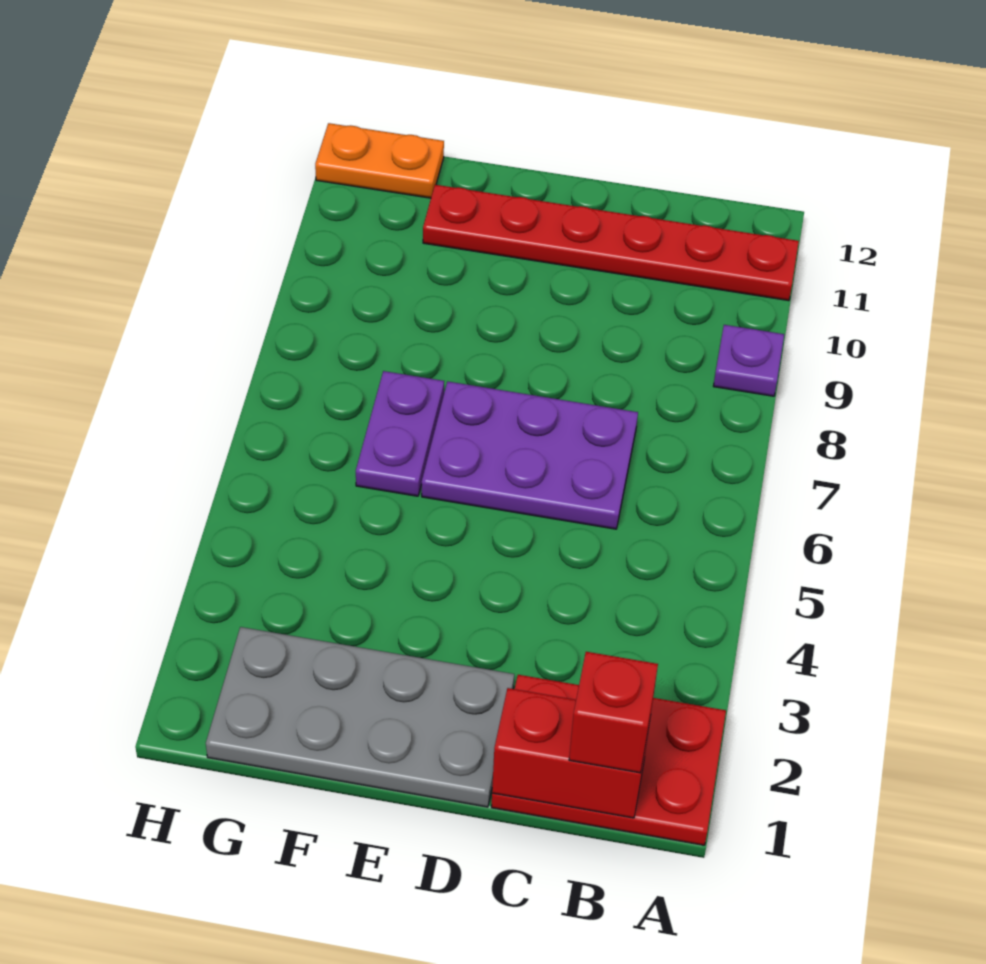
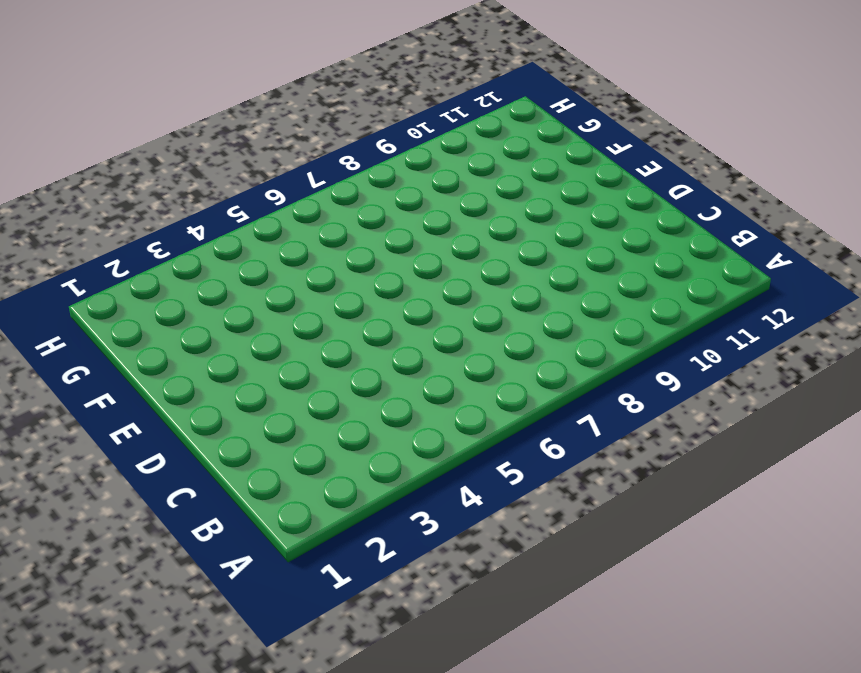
none -> red 2x3 plate [491,675,726,845]
none -> purple 1x1 plate [714,325,784,396]

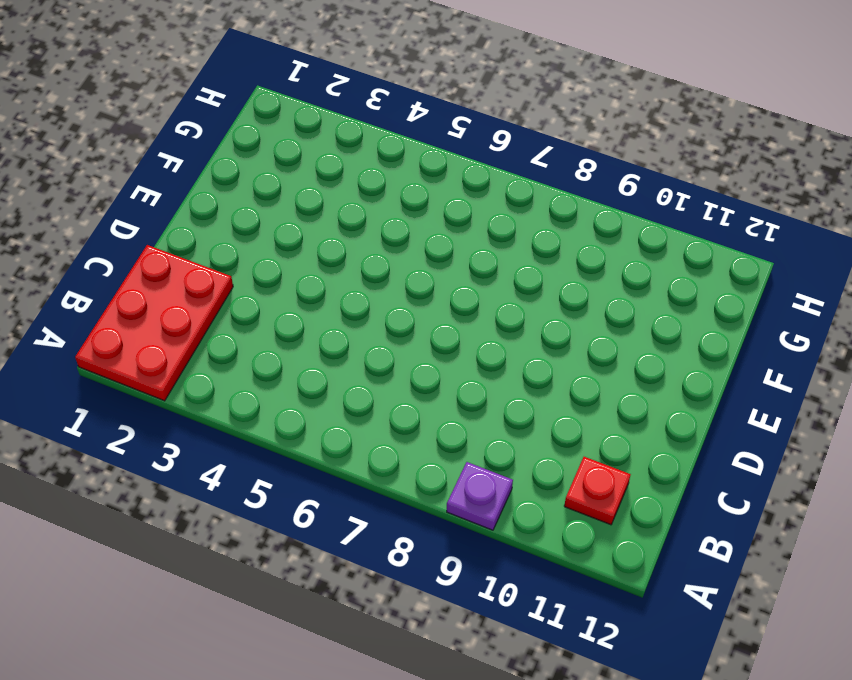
red 1x1 plate [564,457,631,525] -> red 1x6 plate [423,185,799,301]
none -> purple 2x3 plate [422,381,638,529]
none -> grey 2x4 plate [206,627,514,807]

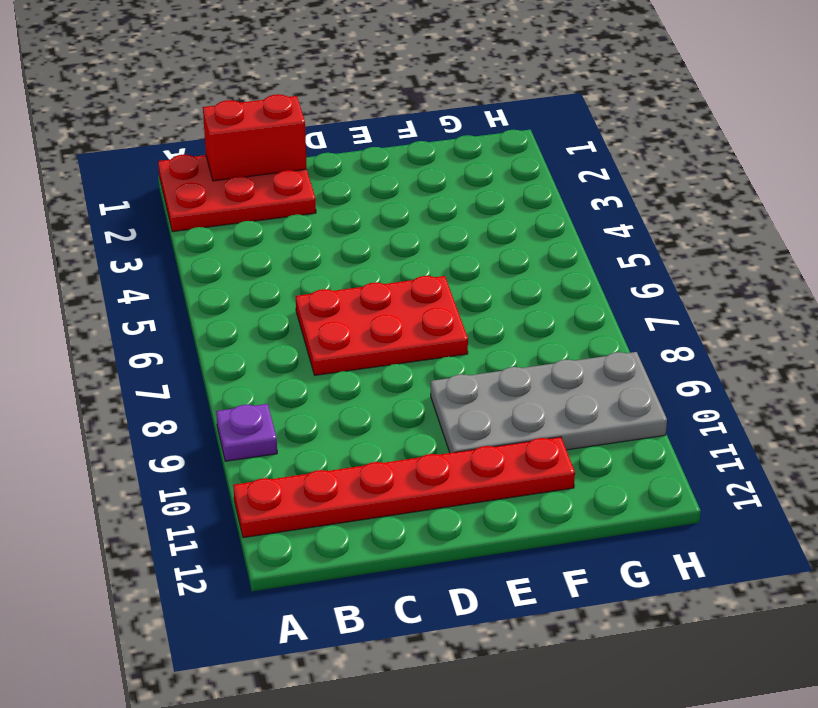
red 2x3 plate [296,276,468,375] -> purple 2x3 plate [422,381,638,529]
grey 2x4 plate [431,352,667,453] -> grey 2x4 plate moved to [206,627,514,807]
none -> purple 1x2 plate [356,371,444,496]
none -> orange 1x2 plate [315,123,444,198]

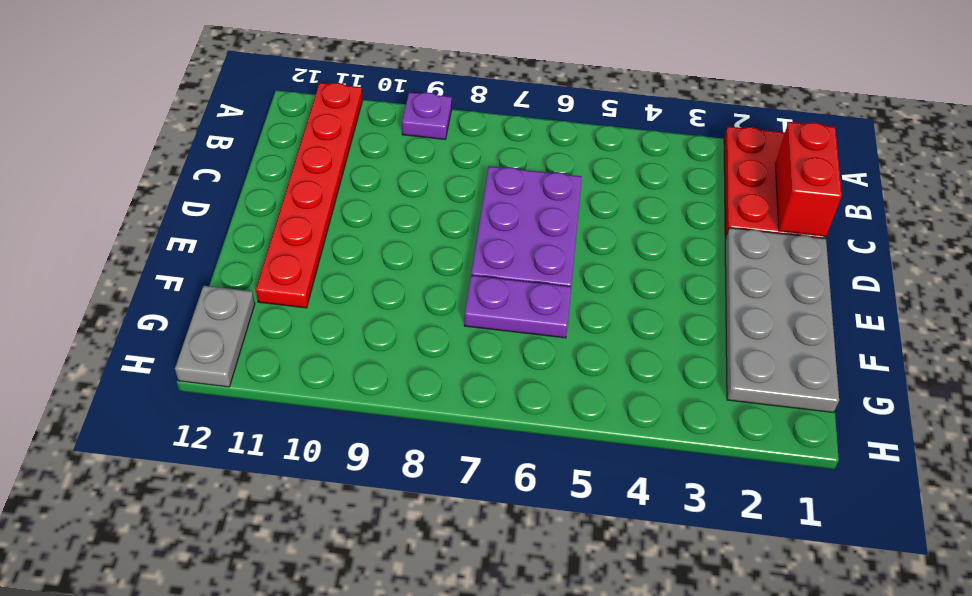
grey 1x2 plate [175,286,255,387] -> orange 1x2 plate [315,123,444,198]
none -> red 1x1 brick [569,652,658,773]

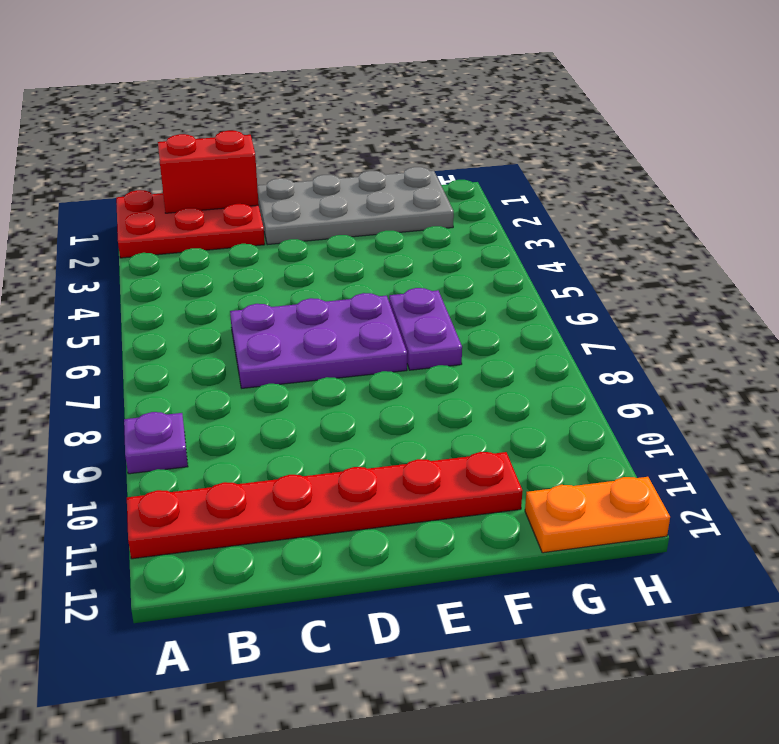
none -> red 1x1 brick [569,652,658,773]

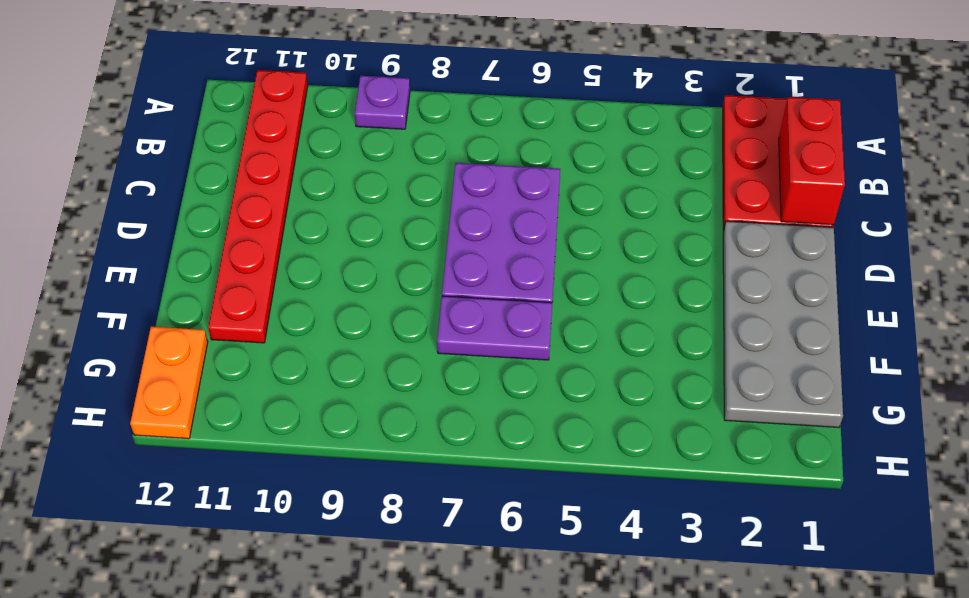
none -> red 1x1 brick [569,652,658,773]

